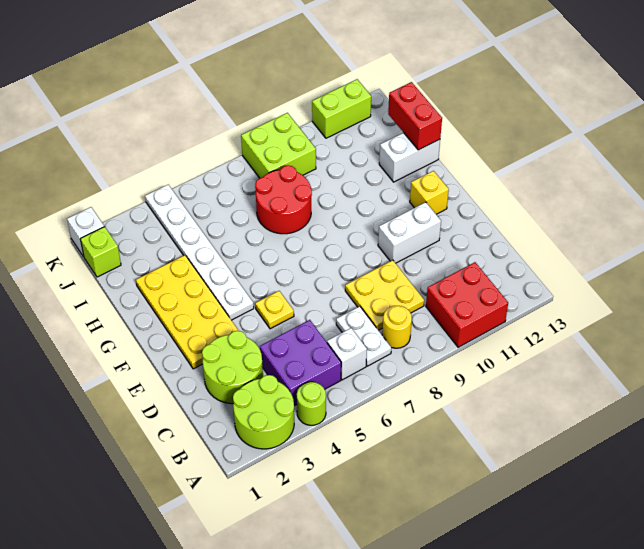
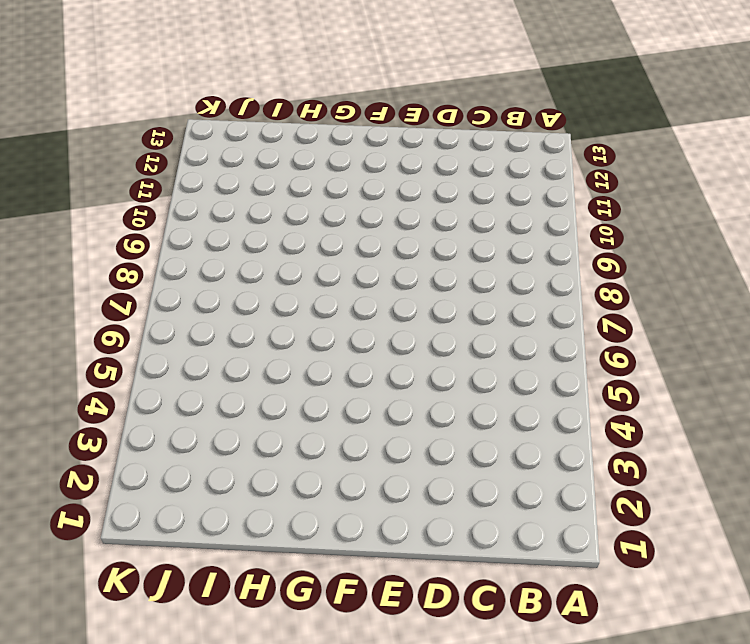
none -> lime 2x2 round brick [233,375,294,449]
none -> lime 1x1 round brick [297,382,326,425]
none -> red 2x2 brick [426,262,508,347]

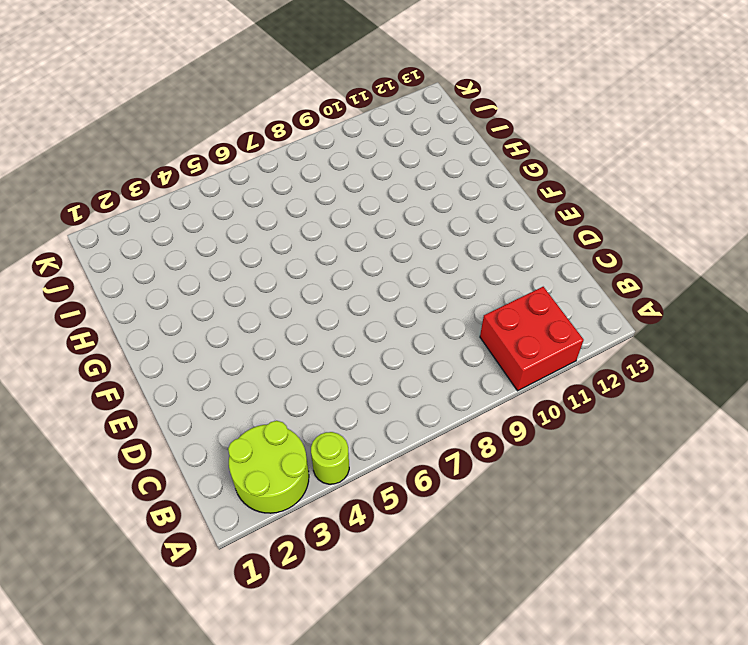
none -> purple 2x2 brick [260,320,341,406]
none -> white 1x1 brick [327,328,367,380]
none -> white 1x2 plate [336,306,391,366]

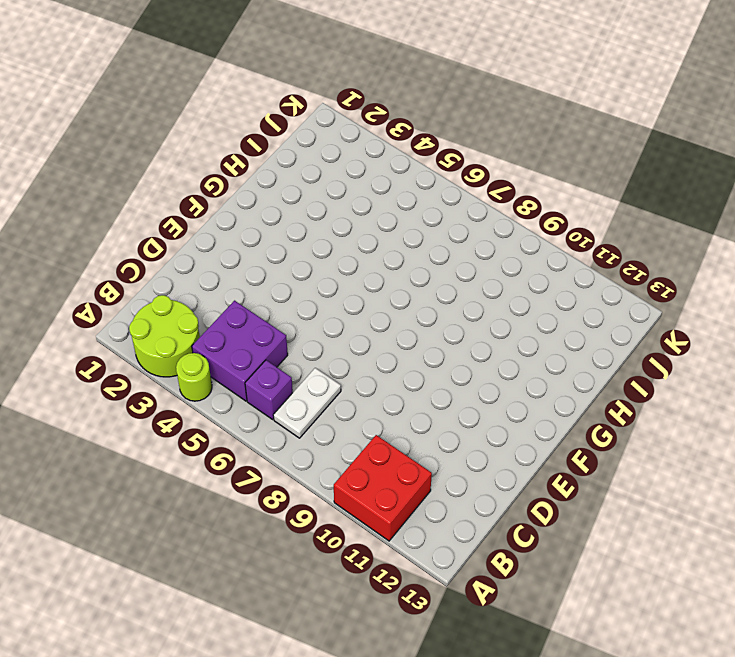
purple 1x1 brick [245,360,293,419] -> white 1x1 brick [327,328,367,380]
none -> yellow 1x1 round brick [382,306,412,348]
none -> lime 2x2 round brick [202,331,263,404]
none -> yellow 2x2 plate [345,260,424,330]

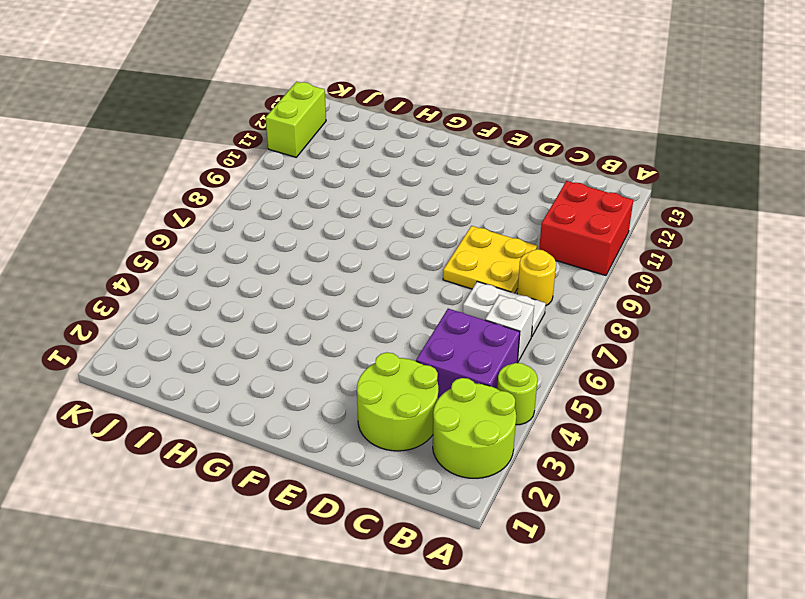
none -> yellow 2x4 plate [136,255,239,369]
none -> yellow 1x1 plate [255,291,294,329]
none -> white 1x2 brick [378,202,441,263]

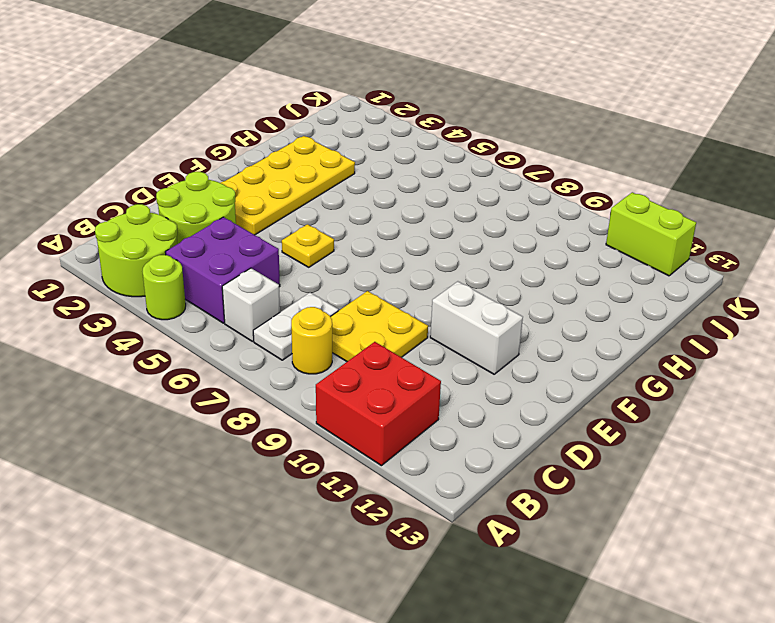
none -> white 1x6 plate [145,185,254,320]
none -> yellow 1x1 brick [410,171,449,214]
none -> red 2x2 round brick [255,165,312,234]

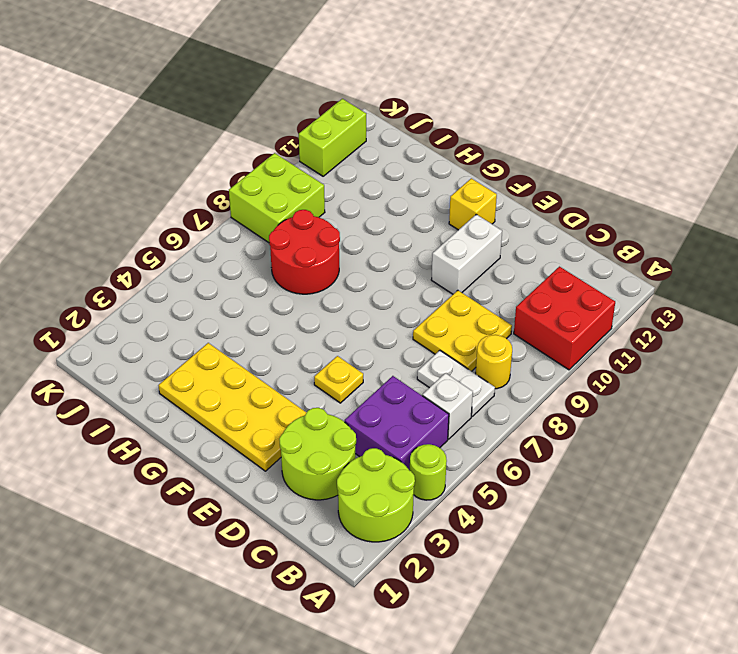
none -> white 1x6 plate [145,185,254,320]
none -> white 1x2 brick [379,133,440,182]
none -> lime 1x1 brick [80,227,121,277]

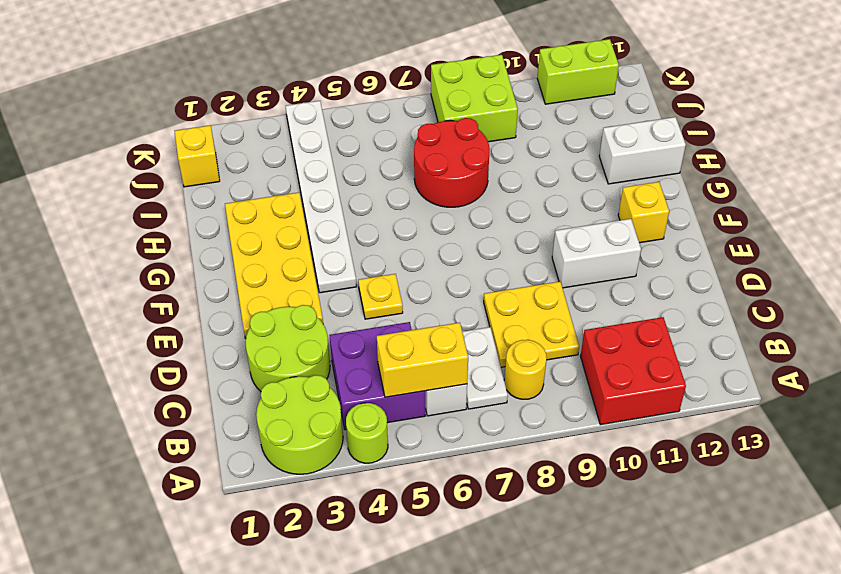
yellow 1x2 brick [377,323,468,397] -> none
yellow 1x1 brick [175,125,220,187] -> lime 1x1 brick [80,227,121,277]
none -> white 1x1 brick [67,207,104,257]
none -> red 1x2 brick [388,82,442,150]

